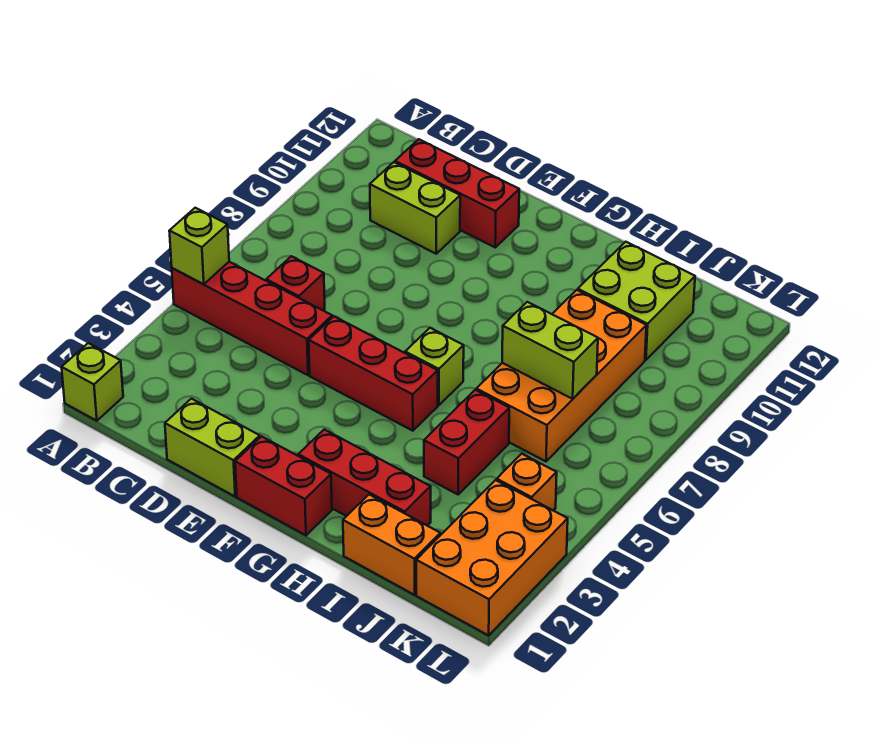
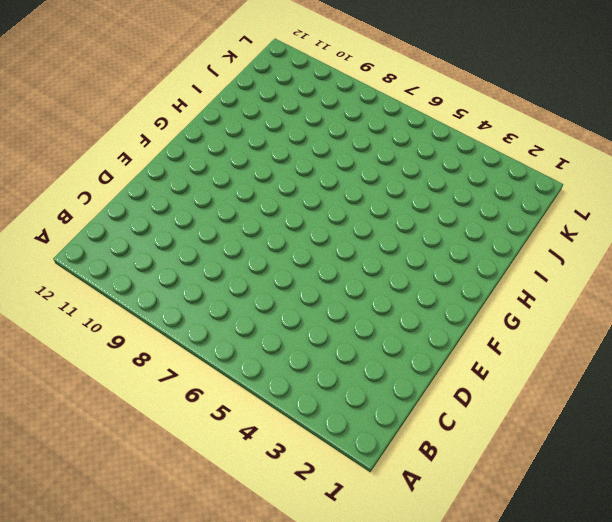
none -> lime 1x1 brick [62,343,123,421]
none -> red 1x4 brick [172,262,332,375]
none -> red 1x1 brick [266,256,325,311]

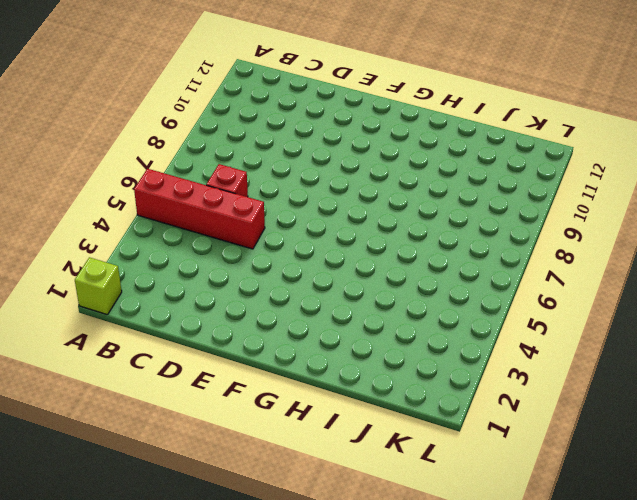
none -> lime 1x2 brick [370,162,460,254]
none -> red 1x3 brick [395,139,519,247]
none -> lime 1x2 brick [165,399,260,496]

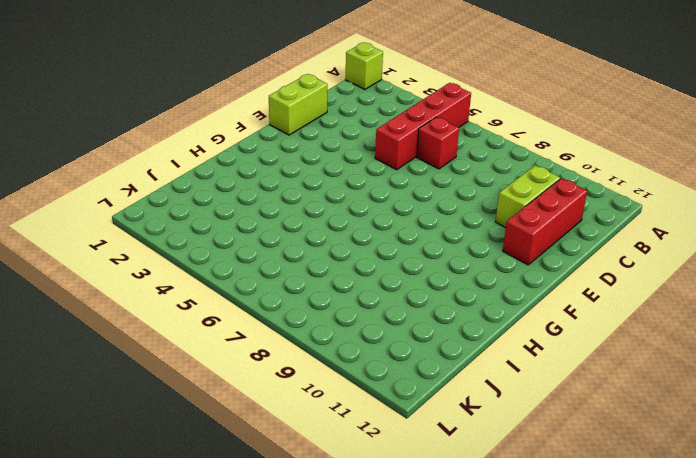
none -> red 1x3 brick [309,317,438,431]
none -> red 1x2 brick [235,436,332,535]
none -> red 1x3 brick [298,429,431,526]

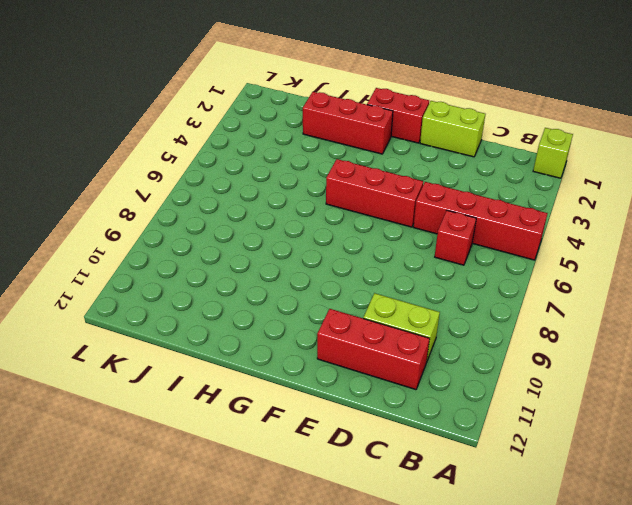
none -> lime 1x1 brick [405,328,464,405]
none -> orange 1x2 brick [343,495,440,595]
none -> red 1x2 brick [424,390,509,494]

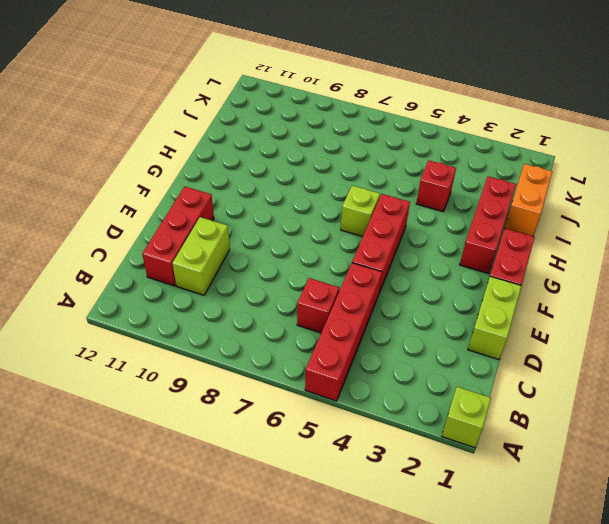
red 1x1 brick [416,160,456,212] -> red 1x2 brick [424,390,509,494]
none -> orange 2x4 brick [476,290,646,461]
none -> lime 2x2 brick [578,242,695,360]
none -> orange 2x3 brick [416,480,568,635]

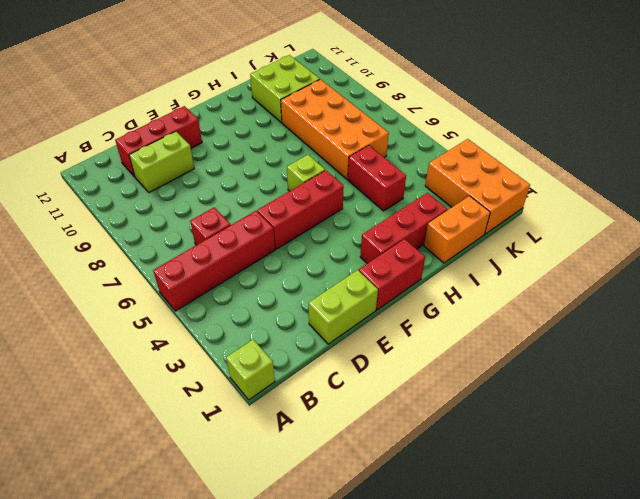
none -> orange 1x1 brick [497,454,557,511]
none -> lime 1x1 brick [169,208,229,284]
none -> lime 1x2 brick [502,302,598,399]

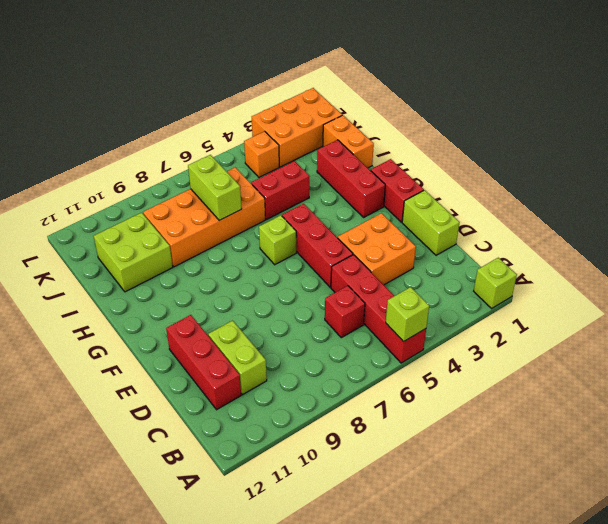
orange 2x2 brick [338,213,416,285] -> none

